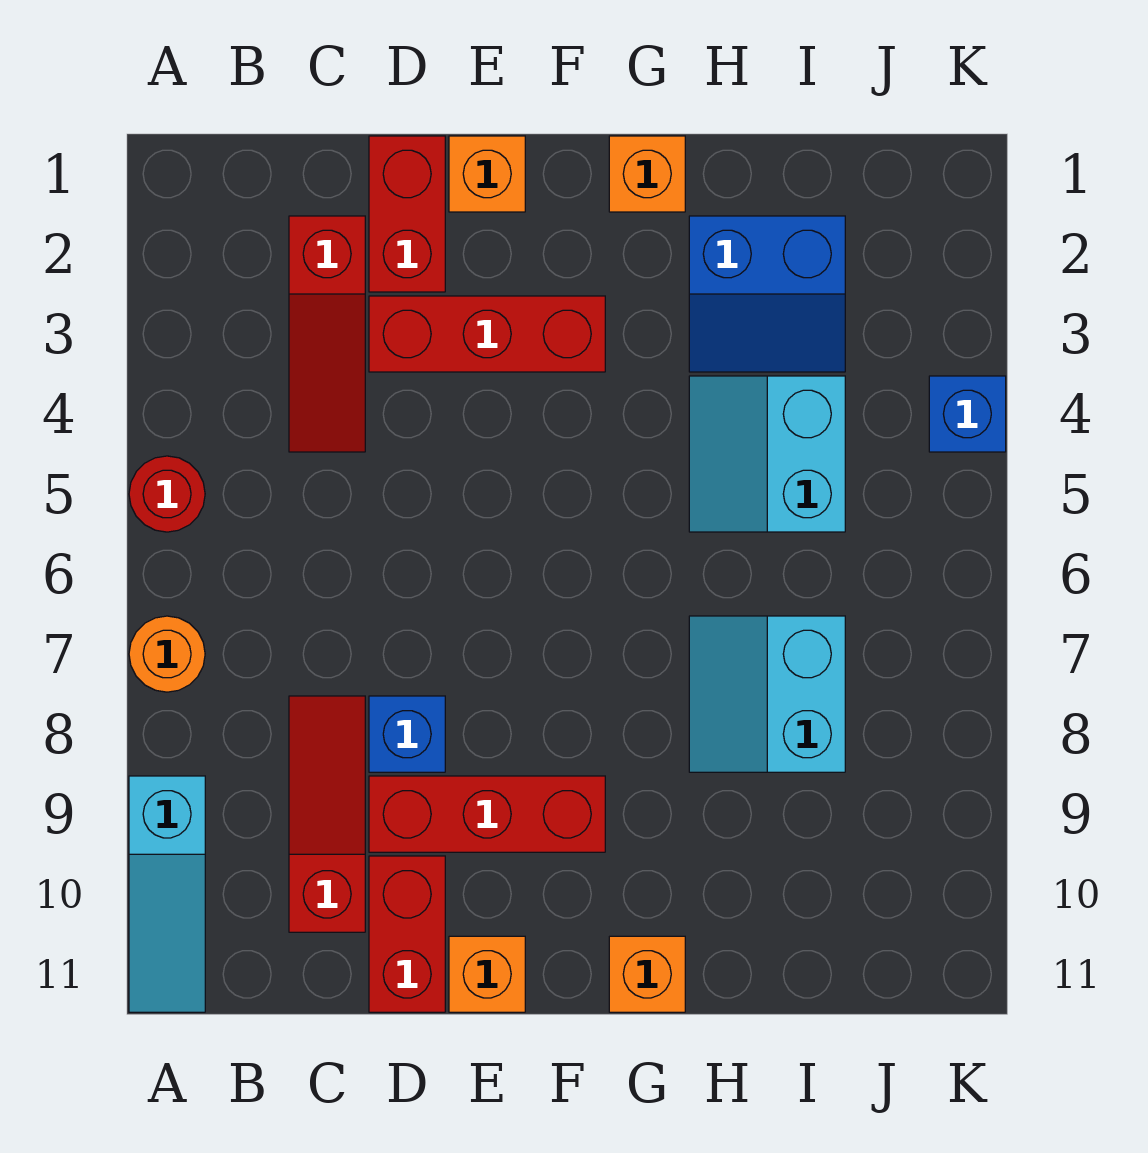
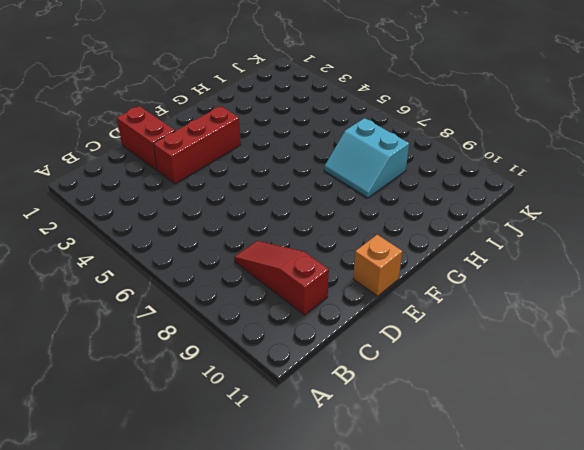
none -> red 1x1 round brick [129,456,205,532]
none -> orange 1x1 round brick [129,616,205,692]
none -> cyan 1x3 slope [129,776,205,1012]

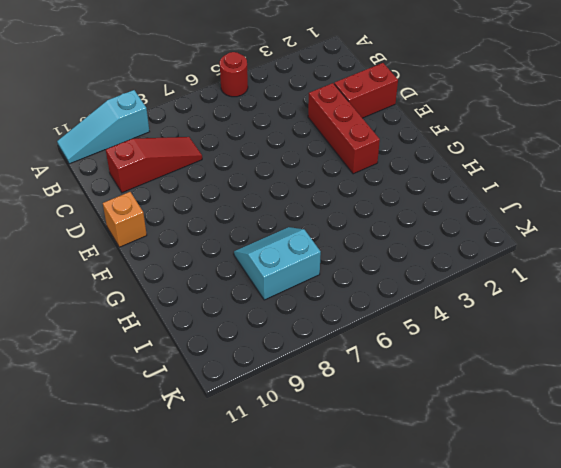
none -> orange 1x1 round brick [129,616,205,692]
none -> red 1x3 slope [289,216,365,452]
none -> blue 1x1 brick [369,696,445,772]

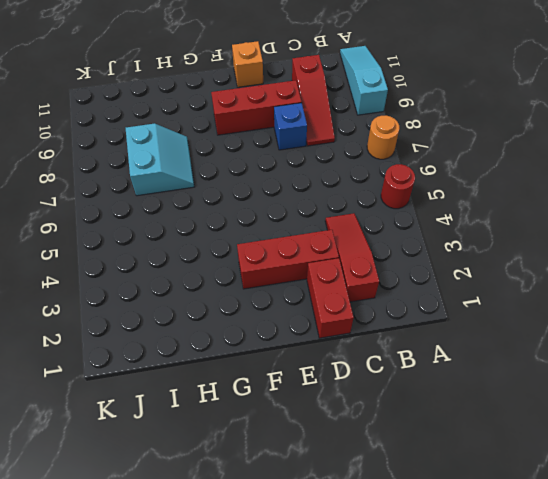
none -> red 1x2 brick [369,856,445,1012]
none -> orange 1x1 brick [449,136,525,212]
none -> orange 1x1 brick [609,136,685,212]

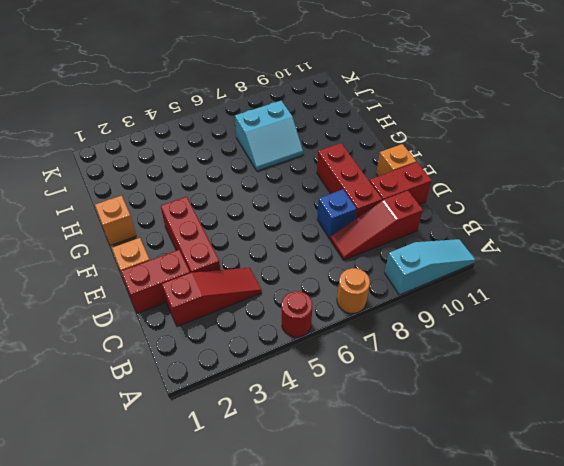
none -> orange 1x1 brick [609,936,685,1012]
none -> blue 2x2 slope [689,216,845,372]
none -> cyan 2x2 slope [689,376,845,532]

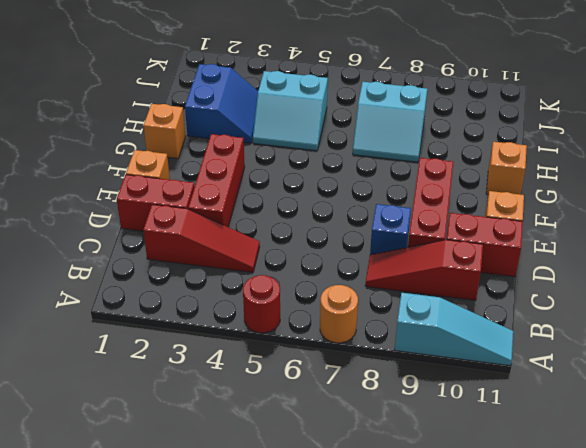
none -> blue 1x1 brick [929,376,1006,452]

